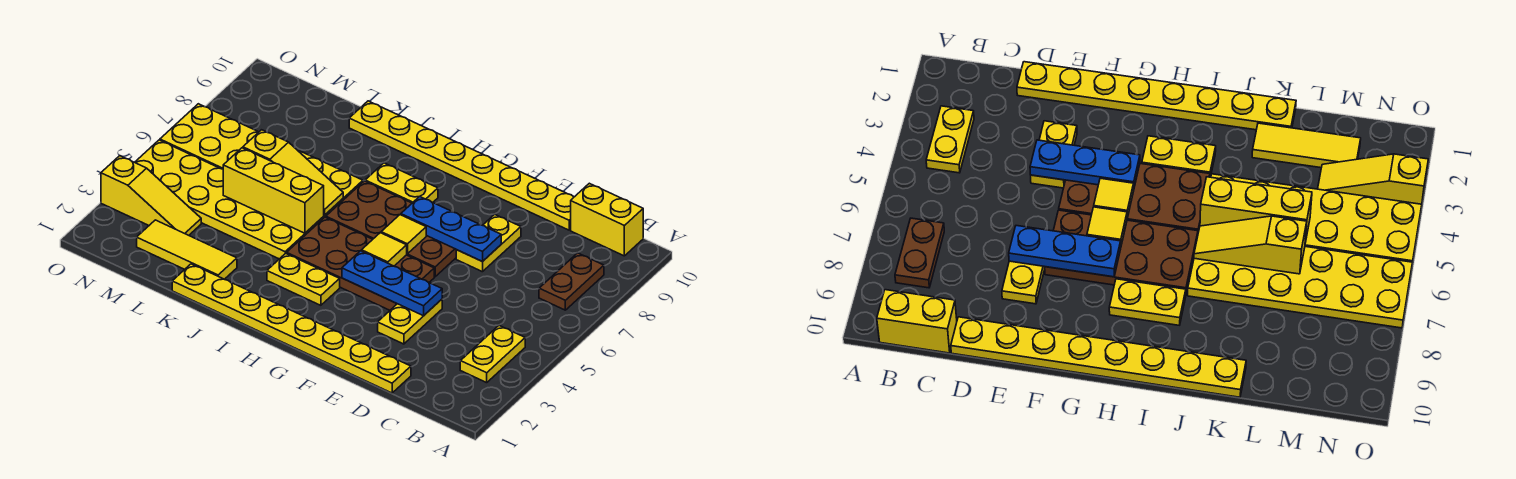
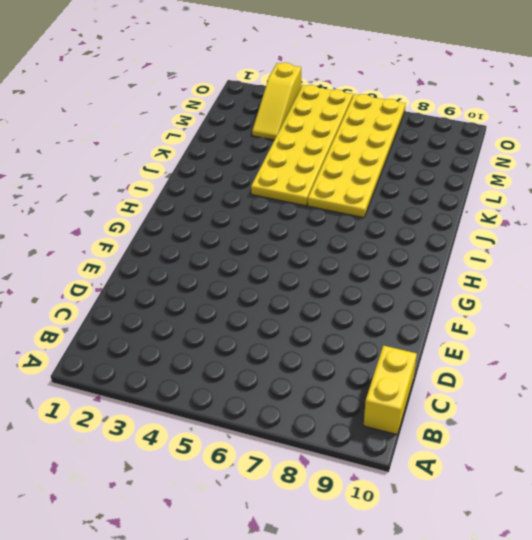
none -> yellow 1x2 plate [460,326,525,383]
none -> brown 1x2 plate [539,253,604,310]
none -> yellow 1x8 plate [172,264,411,393]

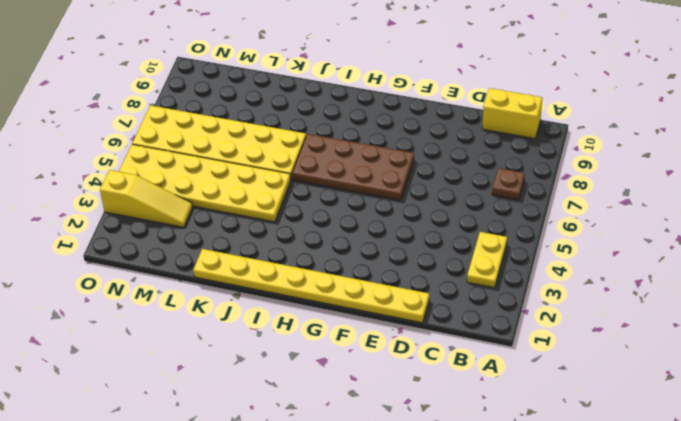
brown 1x1 plate [492,168,525,200] -> brown 1x2 plate [539,253,604,310]
none -> yellow 1x8 plate [349,101,574,230]
none -> yellow 1x2 plate [378,299,442,344]
none -> yellow 1x2 plate [456,214,521,272]

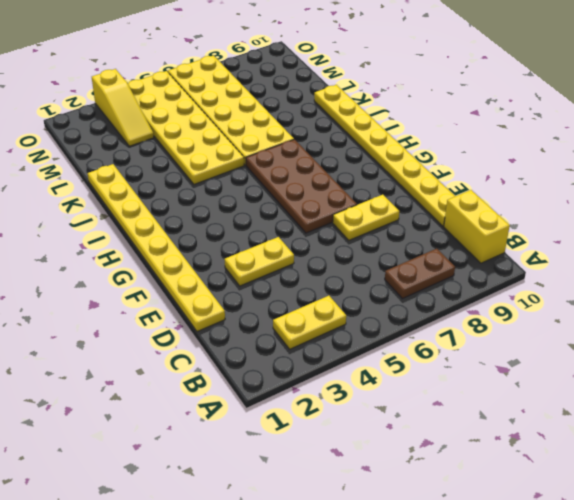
none -> brown 2x4 plate [287,217,434,310]
none -> yellow 1x2 plate [267,253,340,305]
none -> yellow 1x2 plate [365,163,438,203]

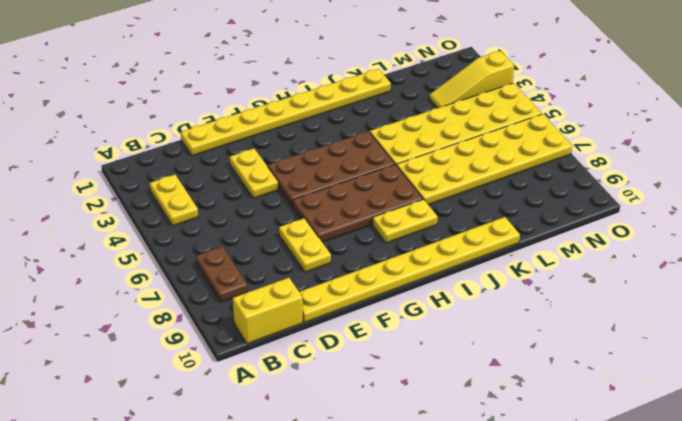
none -> yellow 1x2 plate [267,253,340,305]
none -> yellow 1x3 tile [137,220,237,279]
none -> blue 1x3 plate [342,251,442,316]

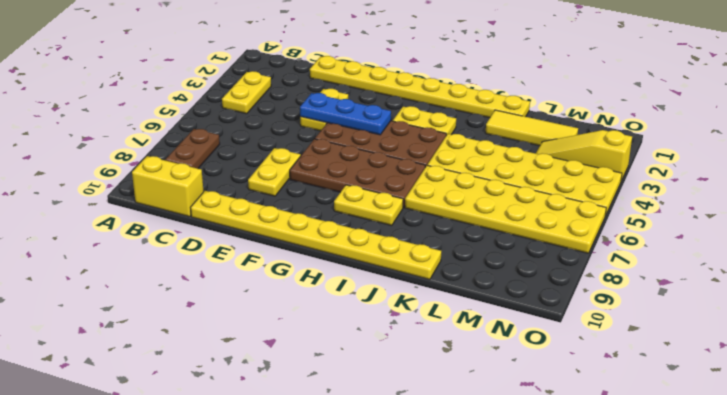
none -> blue 1x3 plate [401,196,501,262]
none -> yellow 1x1 tile [362,233,407,266]
none -> yellow 1x1 tile [381,215,426,254]

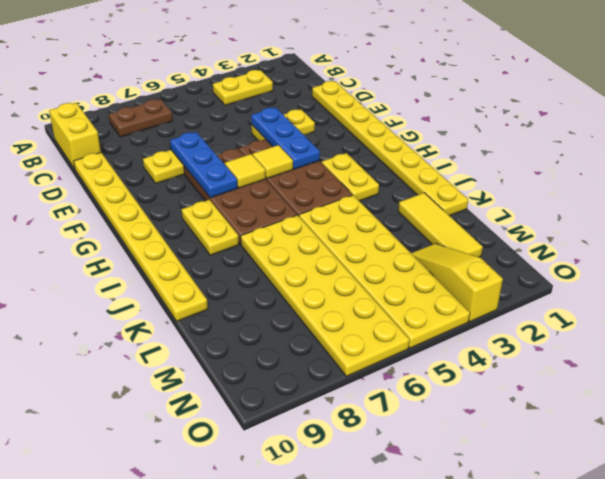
none -> yellow 1x3 brick [223,148,324,233]
none -> yellow 1x3 slope [243,130,343,215]

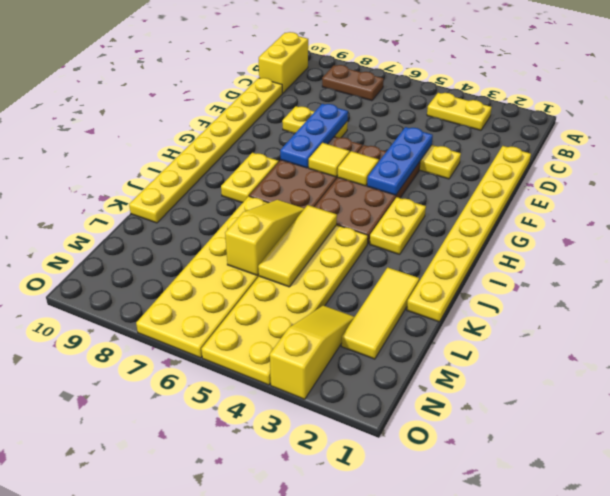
yellow 1x3 tile [258,205,337,287] -> yellow 1x3 brick [223,148,324,233]

